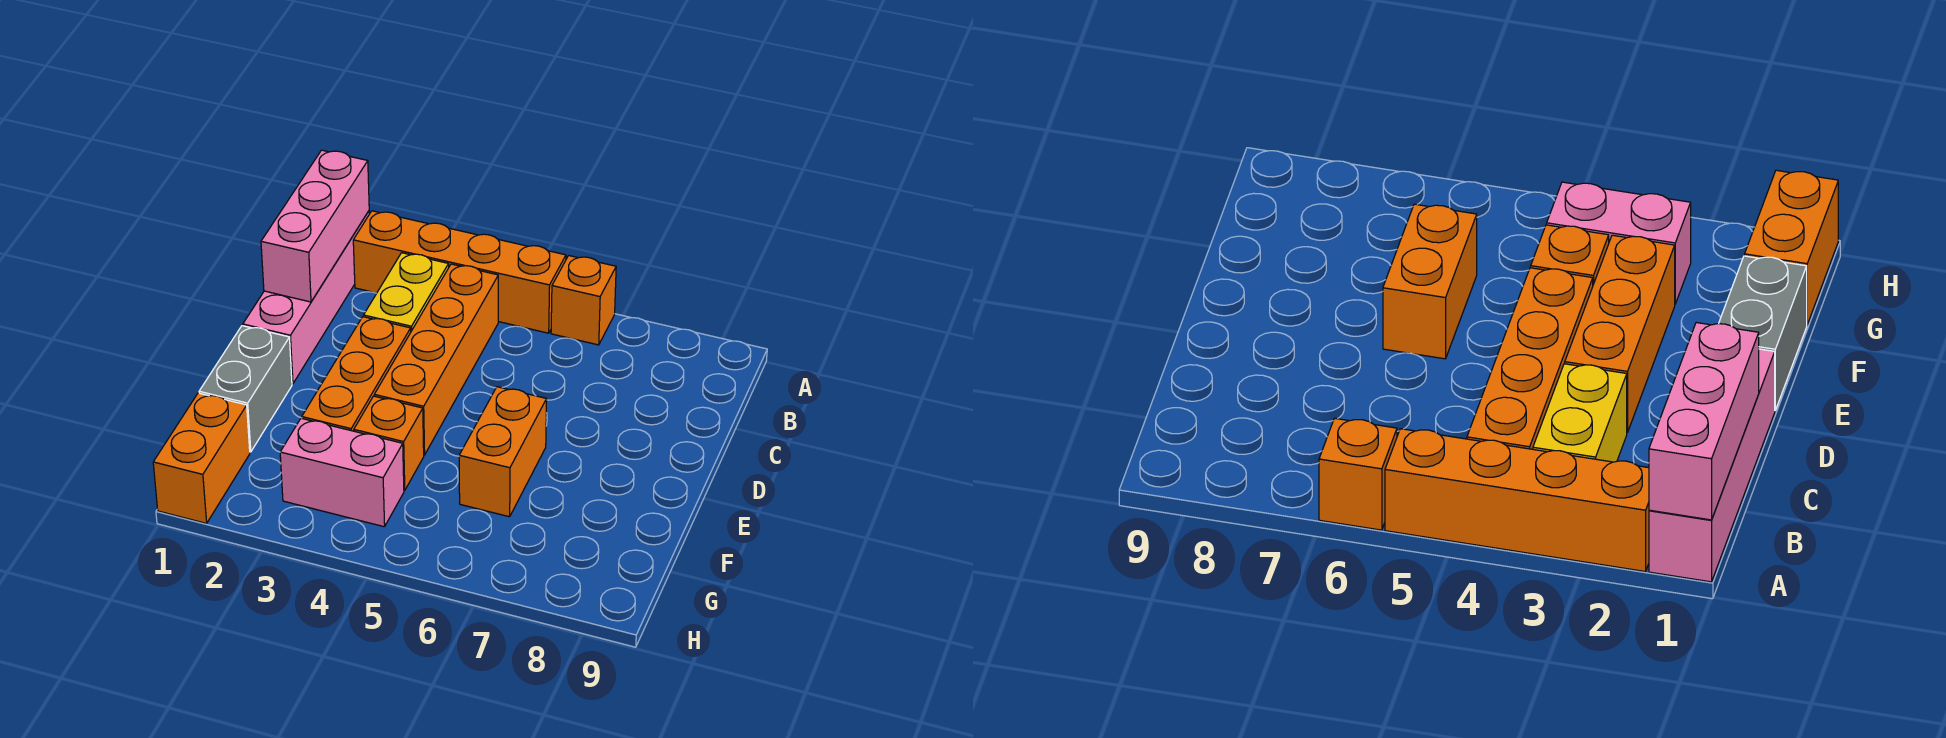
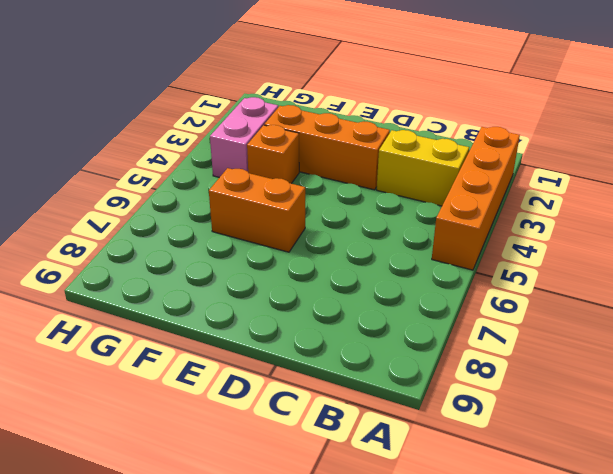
none -> pink 1x4 brick [243,211,369,384]
none -> orange 1x1 brick [551,256,616,345]
none -> orange 1x4 brick [374,264,498,455]

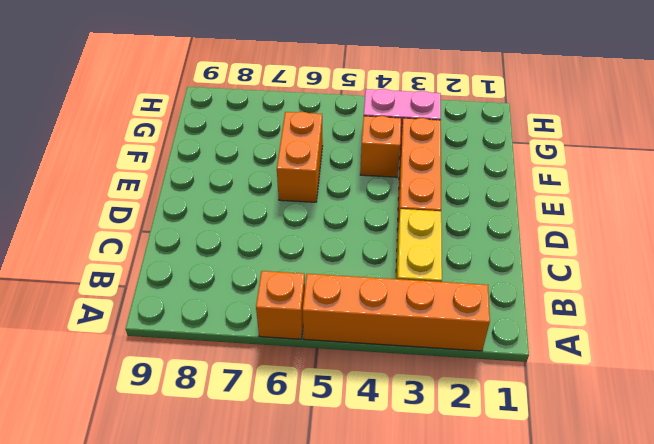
none -> pink 1x4 brick [243,211,369,384]
none -> orange 1x4 brick [374,264,498,455]
none -> grey 1x2 brick [199,326,292,452]

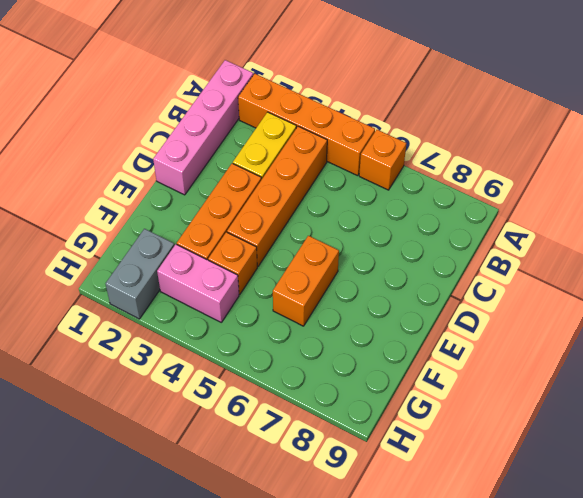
grey 1x2 brick [106,229,174,319] -> grey 1x2 brick moved to [199,326,292,452]
none -> orange 1x2 brick [153,393,250,523]
none -> pink 1x3 brick [261,150,369,302]

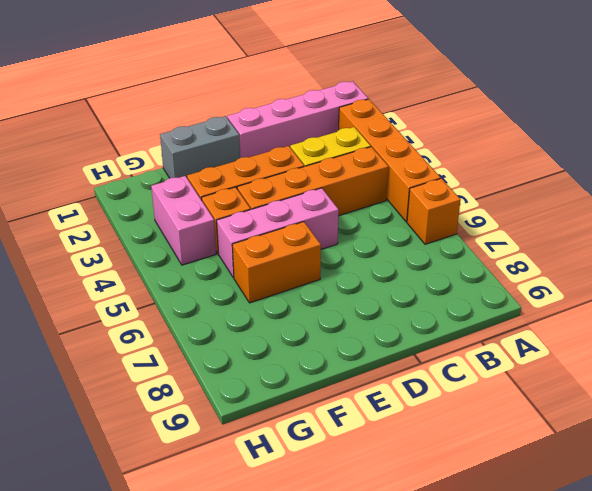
pink 1x3 brick [217,188,339,278] -> pink 1x3 brick moved to [261,150,369,302]
none -> orange 1x2 brick [153,393,250,523]

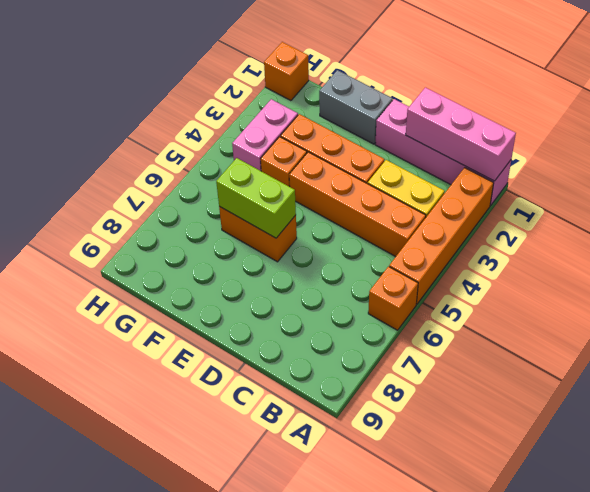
lime 1x2 brick [216,158,296,238] -> none
orange 1x1 brick [264,42,309,101] -> orange 1x2 brick [153,393,250,523]

